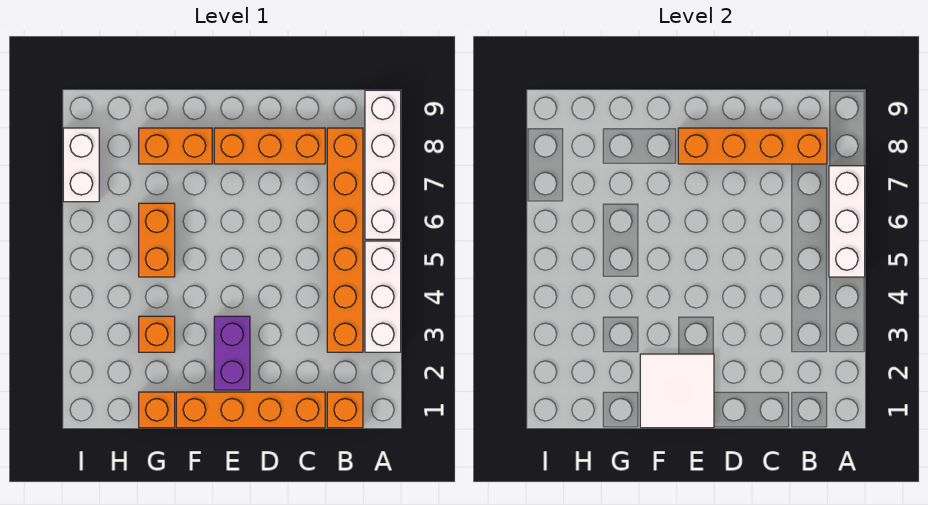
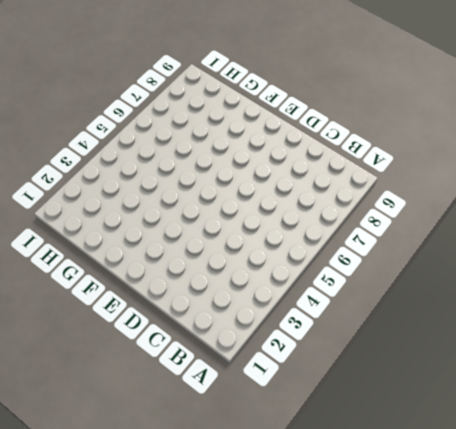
none -> white 1x3 brick [365,241,401,352]
none -> white 1x4 brick [365,90,401,239]
none -> orange 1x1 brick [327,392,363,428]

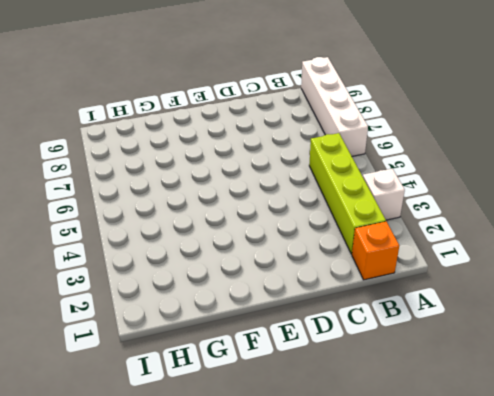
white 1x1 brick [363,169,405,220] -> white 1x3 brick [365,241,401,352]
lime 1x4 brick [309,133,386,254] -> orange 1x6 brick [327,128,363,352]
none -> orange 1x4 brick [176,392,325,428]
none -> orange 1x3 brick [214,128,325,164]
none -> purple 1x2 brick [214,316,250,390]

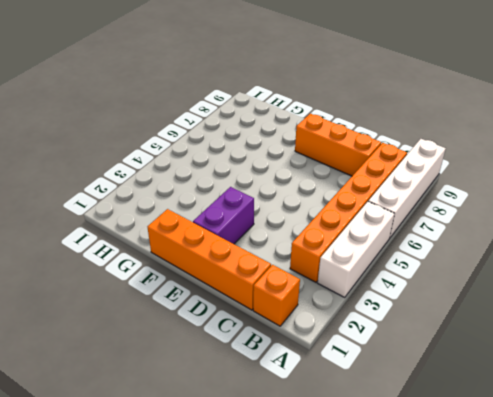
none -> orange 1x2 brick [139,128,212,164]
none -> orange 1x1 brick [139,392,175,428]
none -> orange 1x1 brick [139,316,175,352]

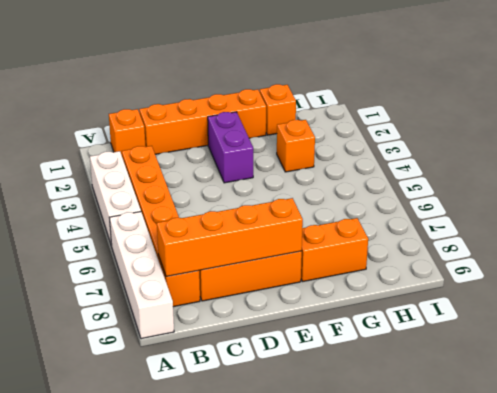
none -> orange 1x2 brick [139,203,175,277]
none -> white 1x2 brick [63,128,99,202]
none -> white 1x3 brick [829,166,865,277]

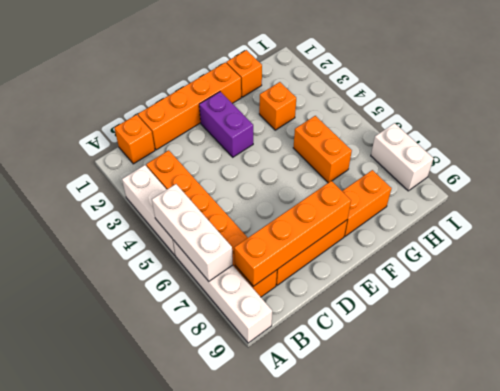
none -> white 2x2 tile [640,354,714,428]

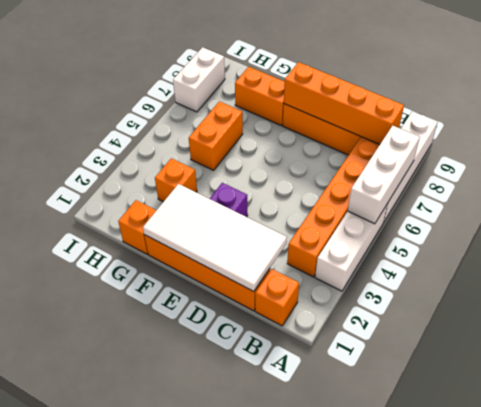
white 2x4 tile [143,184,287,292] -> white 2x2 tile [640,354,714,428]

